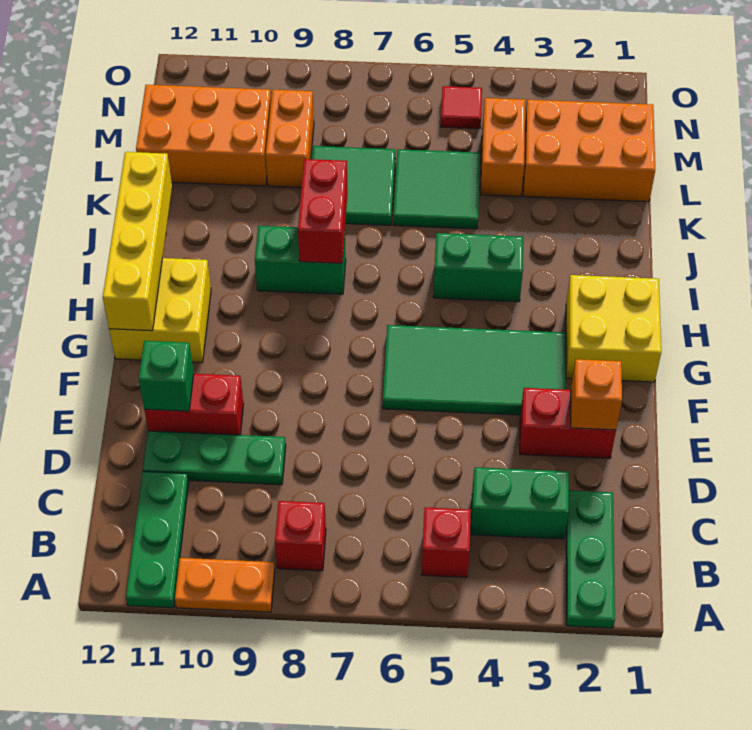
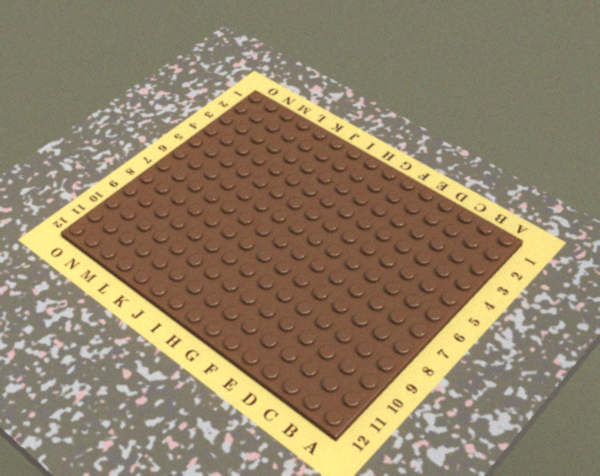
none -> green 1x3 plate [566,490,615,628]
none -> orange 1x2 plate [175,558,275,612]
none -> green 1x3 plate [126,472,189,608]

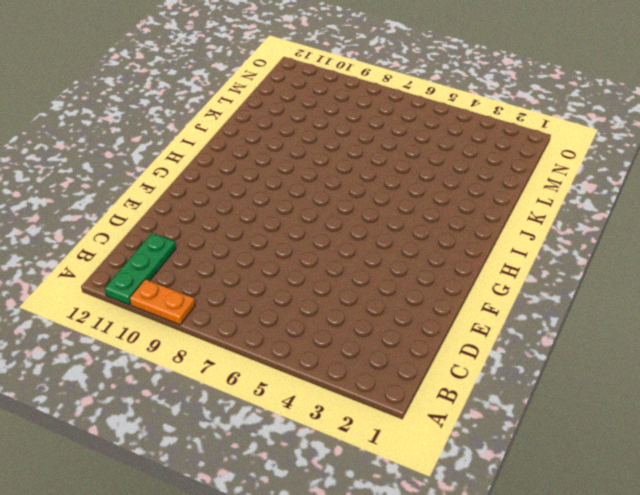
none -> green 1x3 plate [566,490,615,628]
none -> red 1x1 brick [422,508,471,577]
none -> red 1x1 brick [275,501,326,571]

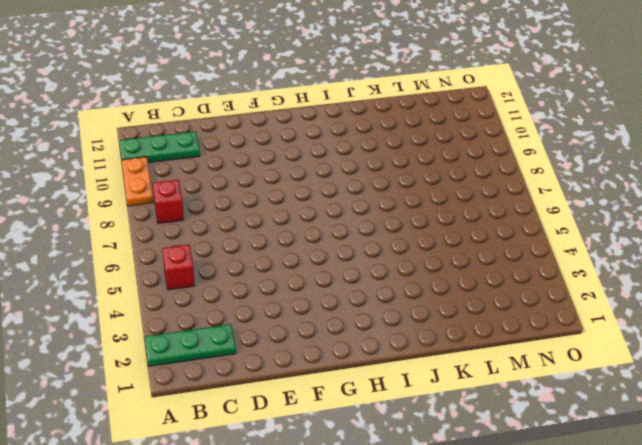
none -> green 1x2 brick [471,467,569,539]
none -> green 1x3 plate [143,431,286,485]
none -> red 1x2 brick [520,388,616,459]

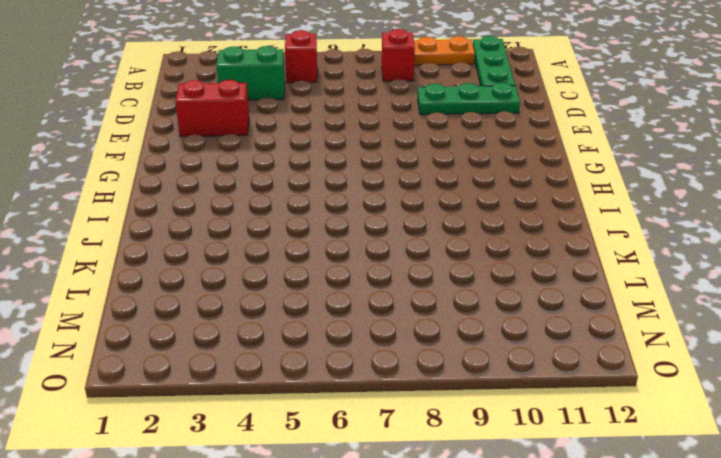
none -> green 1x3 plate [566,490,615,628]
none -> red 1x2 brick [145,374,244,435]
none -> green 2x4 tile [383,325,565,415]

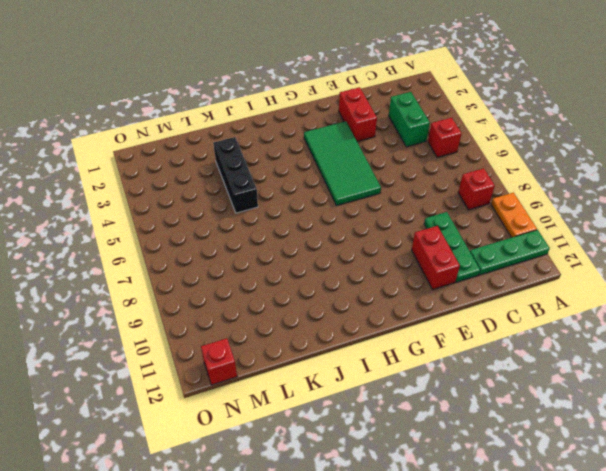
black 1x3 brick [213,137,258,213] -> green 2x2 tile [393,149,480,229]
red 1x1 brick [201,338,237,385] -> none
none -> green 1x3 plate [566,490,615,628]
none -> yellow 2x2 brick [566,275,661,382]
none -> yellow 2x2 brick [109,258,211,363]

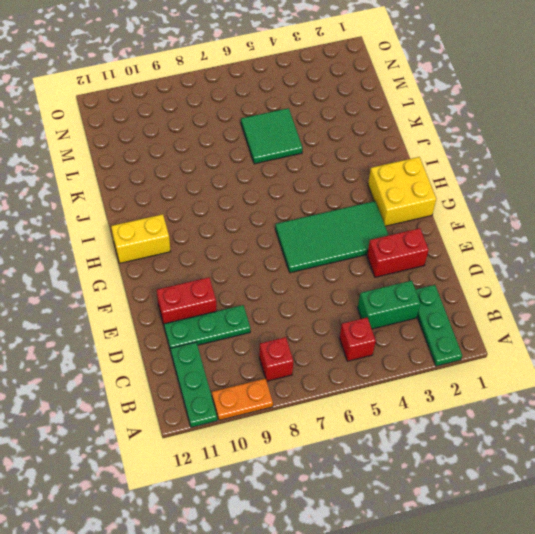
yellow 1x2 brick [111,214,171,263] -> yellow 2x2 brick [109,258,211,363]
none -> green 1x2 brick [433,233,523,302]
none -> green 1x2 brick [255,226,346,294]
none -> green 2x2 tile [312,146,395,225]

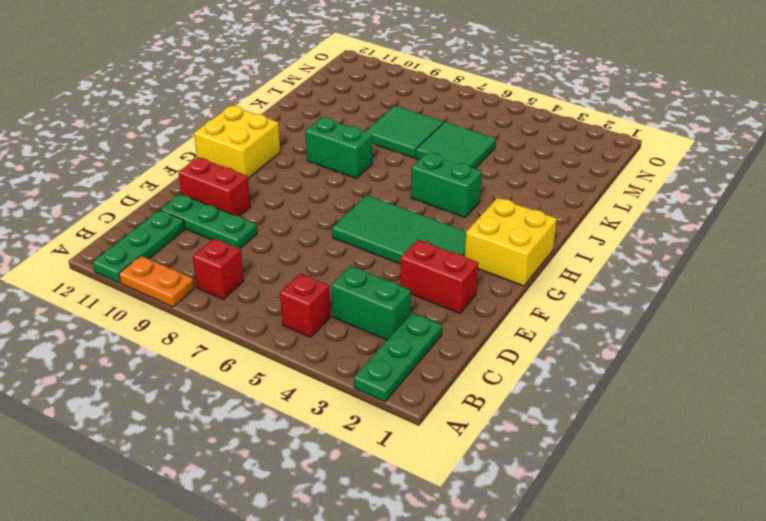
none -> orange 2x3 brick [523,100,655,202]
none -> orange 1x2 brick [481,98,525,196]
none -> orange 1x2 brick [266,90,314,188]

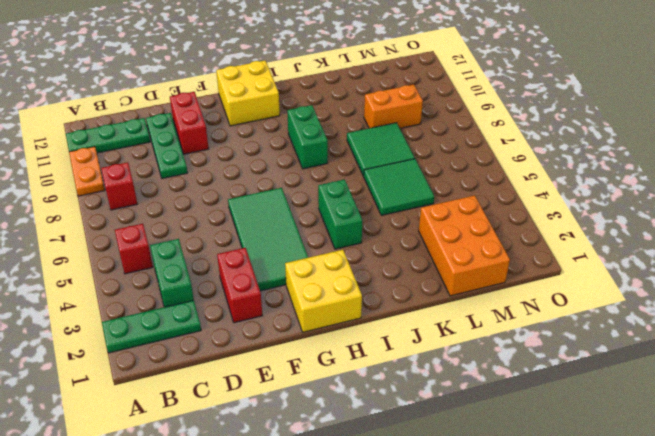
none -> orange 1x2 brick [481,98,525,196]
none -> orange 2x3 brick [136,85,271,186]
none -> red 1x1 tile [441,86,482,129]

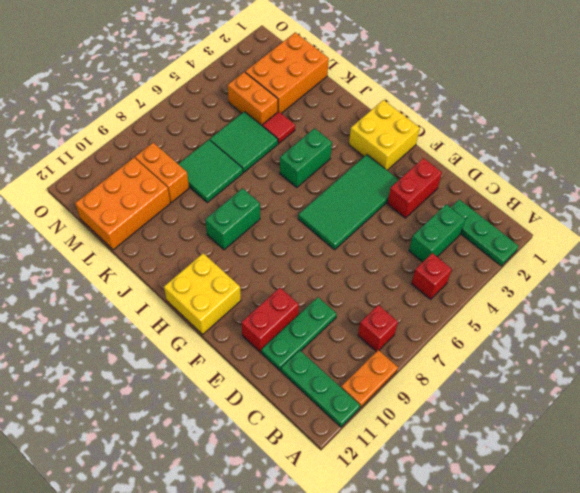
red 1x1 tile [262,112,295,143] -> red 1x1 tile moved to [441,86,482,129]
none -> orange 1x1 brick [571,359,622,430]
none -> green 1x1 brick [139,341,194,411]
none -> yellow 1x4 brick [103,152,172,331]

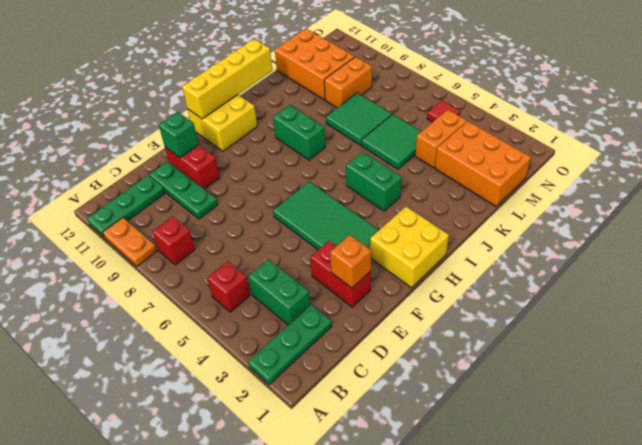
none -> red 1x2 brick [298,159,348,263]

